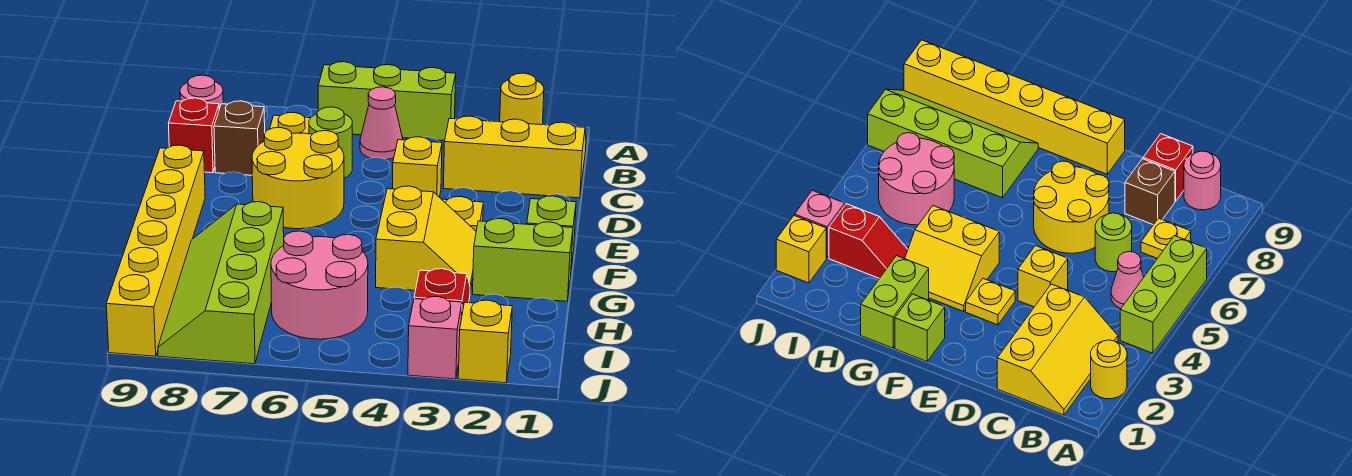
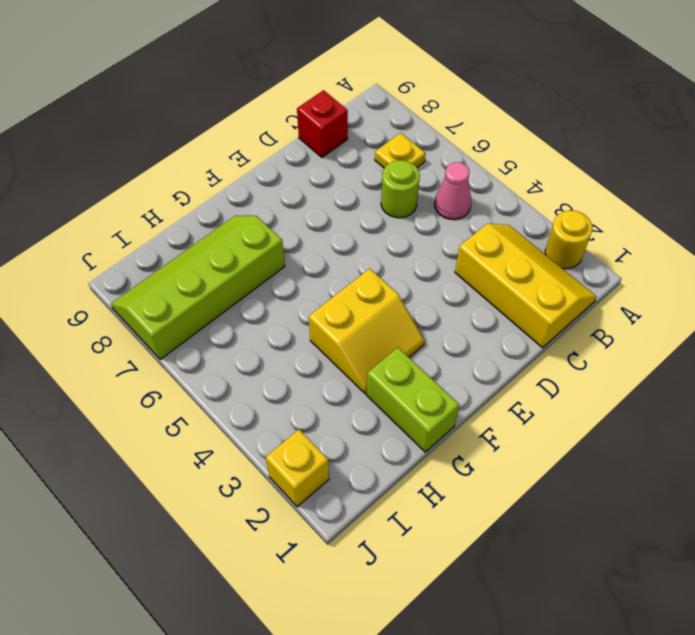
none -> lime 1x3 brick [318,62,456,141]
none -> pink 1x1 round brick [180,75,223,109]
none -> brown 1x1 brick [214,101,265,175]

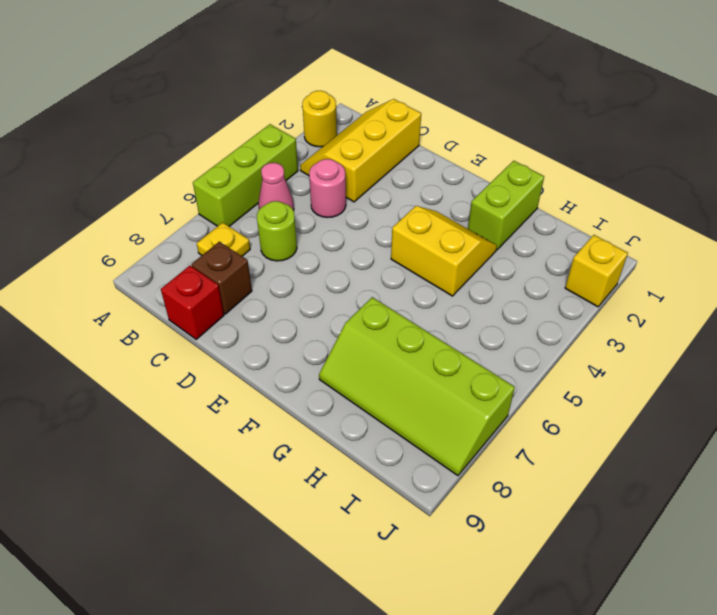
pink 1x1 round brick [309,159,346,218] -> pink 1x1 round brick moved to [180,75,223,109]
none -> yellow 1x1 brick [393,137,442,197]
none -> yellow 2x2 round brick [252,128,344,229]
none -> yellow 1x1 plate [442,197,483,231]

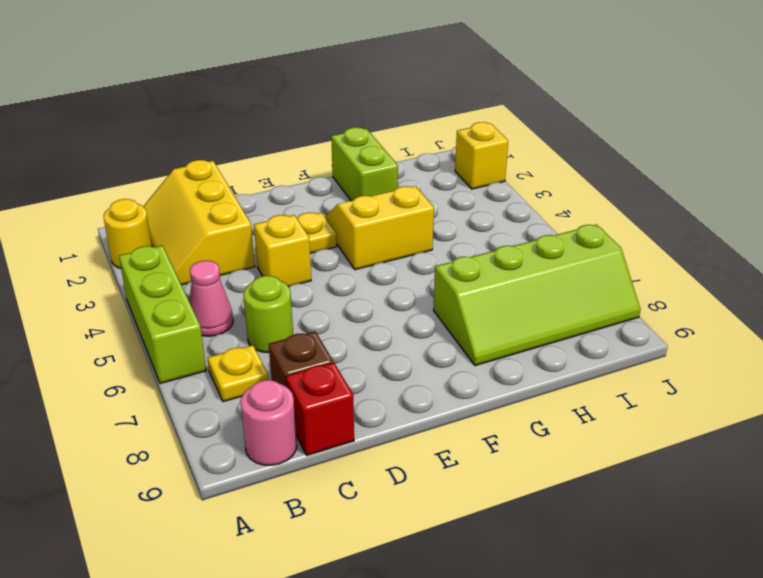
none -> yellow 2x2 round brick [252,128,344,229]
none -> yellow 1x6 brick [106,145,205,356]
none -> lime 1x1 brick [527,196,576,269]

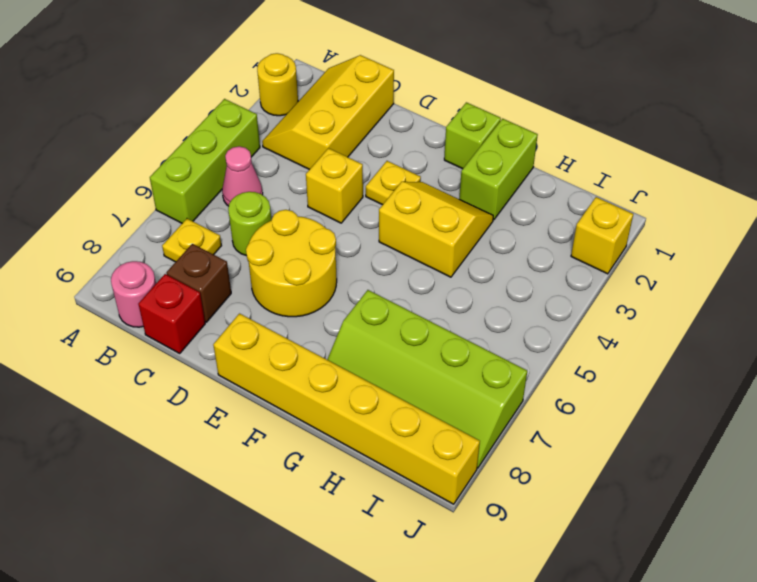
none -> red 1x2 slope [414,269,470,319]
none -> pink 2x2 round brick [271,231,368,339]
none -> pink 1x1 brick [408,297,462,379]

